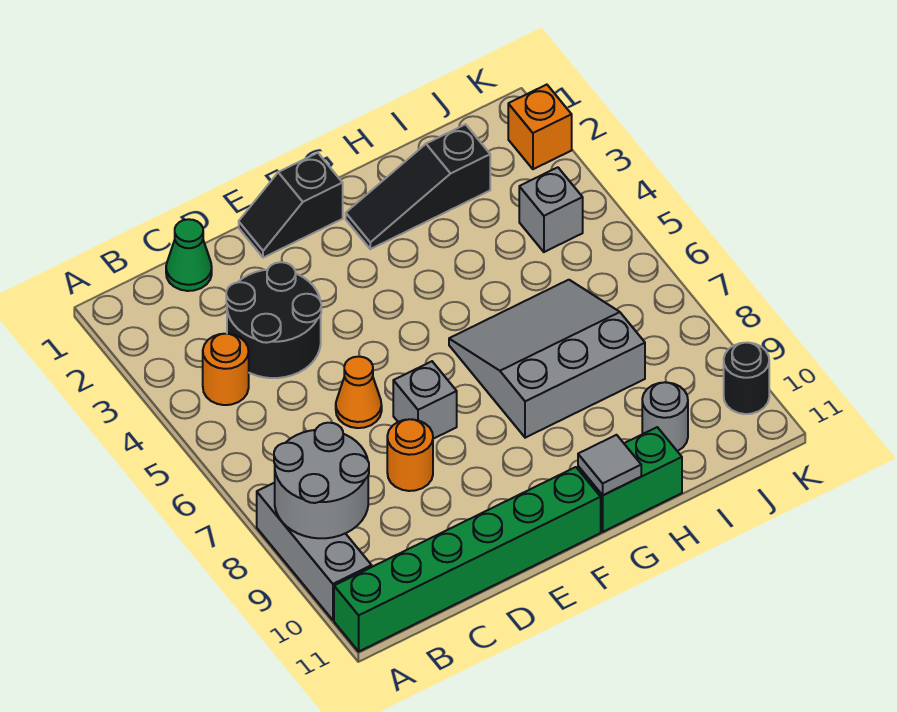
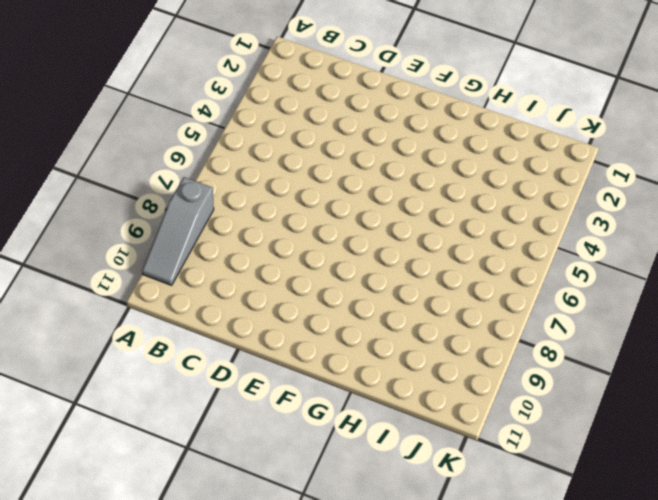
grey 1x3 slope [142,177,214,285] -> grey 1x3 brick [257,483,372,620]
none -> green 1x6 brick [334,467,601,651]
none -> orange 1x1 round brick [203,334,249,405]
none -> green 1x1 cone [166,219,212,291]

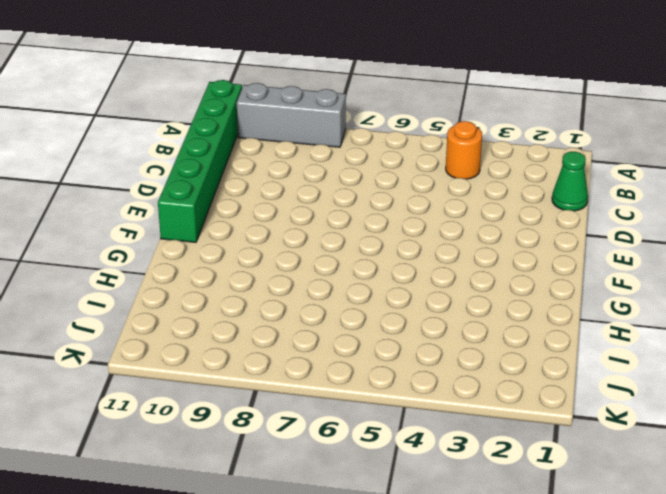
none -> black 2x2 round brick [226,262,321,378]
none -> orange 1x1 cone [336,357,382,428]
none -> orange 1x1 round brick [387,419,433,491]

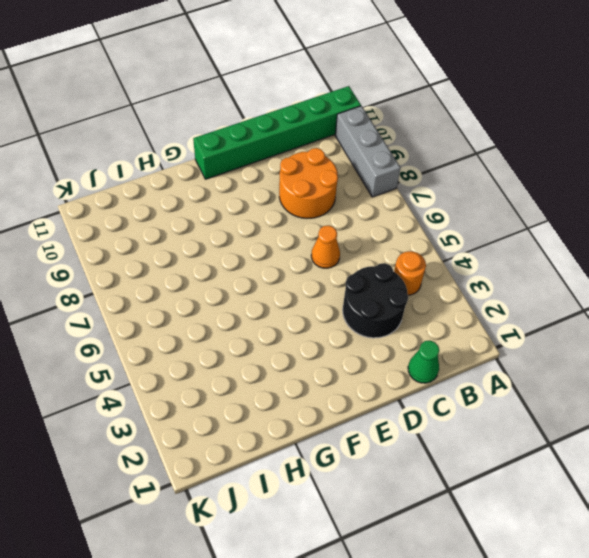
orange 2x2 round brick [279,148,338,219] -> orange 1x1 round brick [387,419,433,491]
none -> black 1x2 slope [239,153,343,258]
none -> grey 1x1 brick [393,361,457,439]
none -> black 1x3 slope [346,124,490,249]

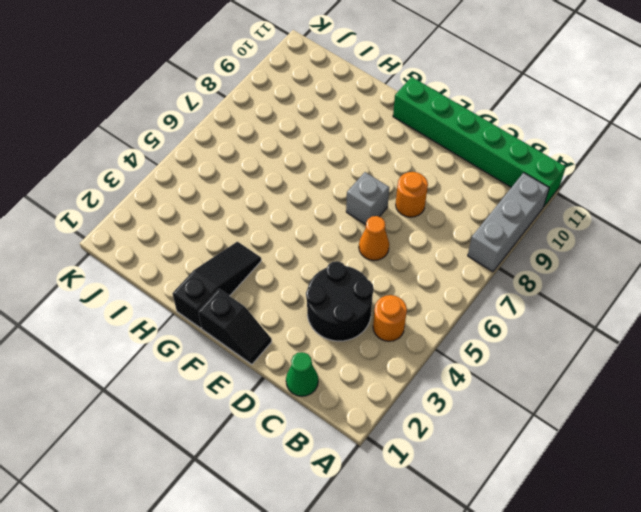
black 1x3 slope [173,242,261,328] -> black 1x3 slope turned to [346,124,490,249]
none -> grey 3x3 slope [449,280,645,438]
none -> green 1x2 brick [578,427,682,532]
none -> grey 1x1 round brick [642,382,688,451]

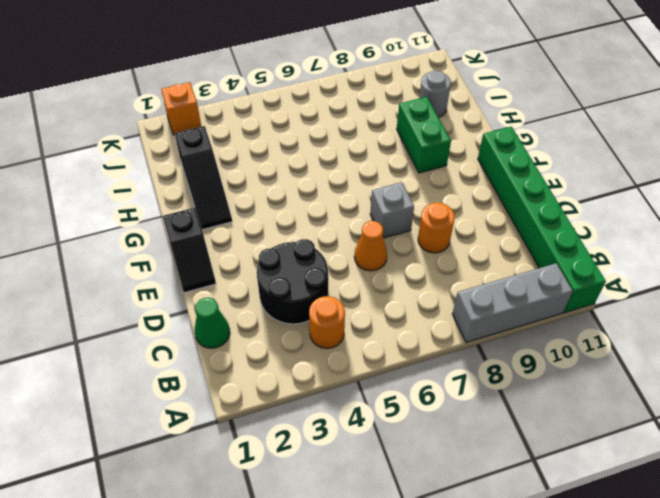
green 1x2 brick [397,97,451,173] -> green 1x2 brick moved to [578,427,682,532]
none -> grey 3x3 slope [449,280,645,438]
none -> grey 1x1 brick [519,167,583,252]
none -> black 1x1 round brick [724,343,769,414]

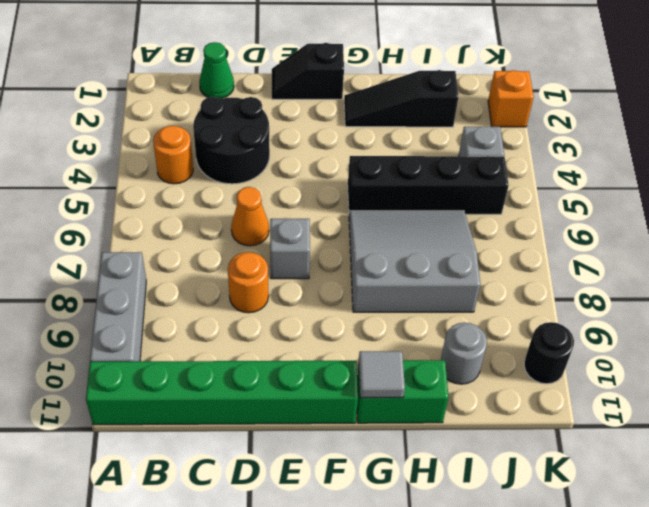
black 1x4 brick [348,156,509,214] -> none
none -> grey 2x2 round brick [274,423,369,538]

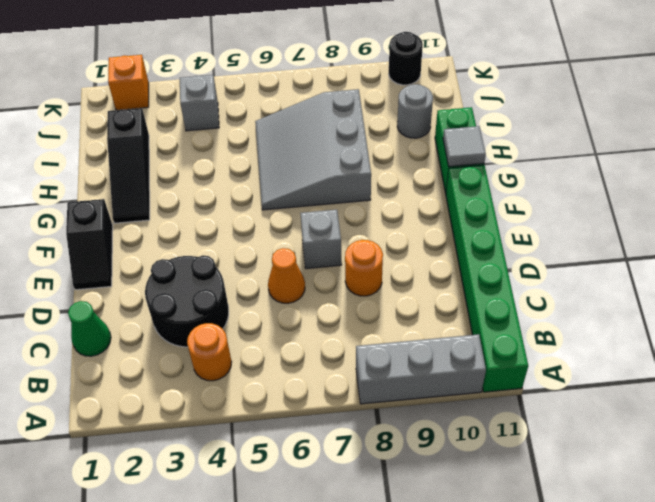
none -> grey 2x2 round brick [274,423,369,538]

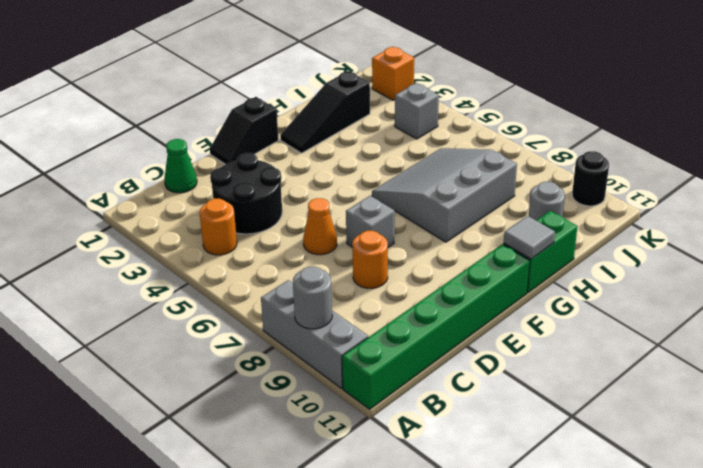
grey 1x1 round brick [293,267,332,329] -> grey 2x2 round brick [274,423,369,538]

